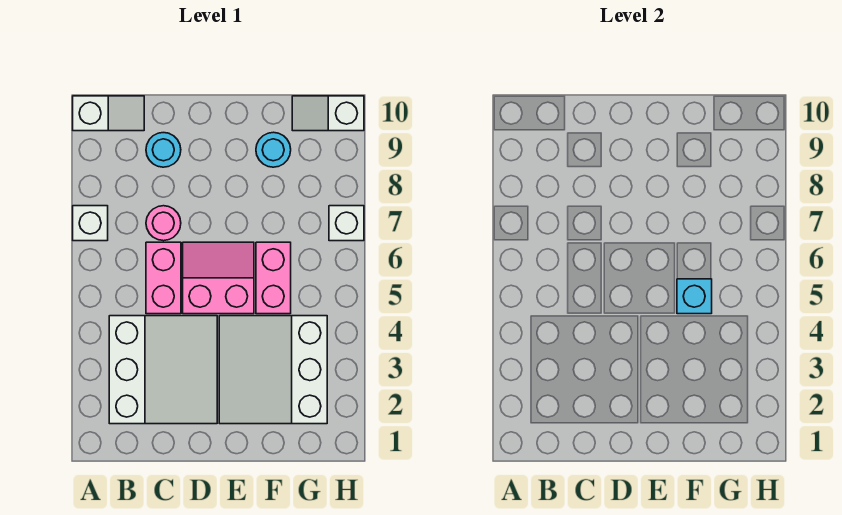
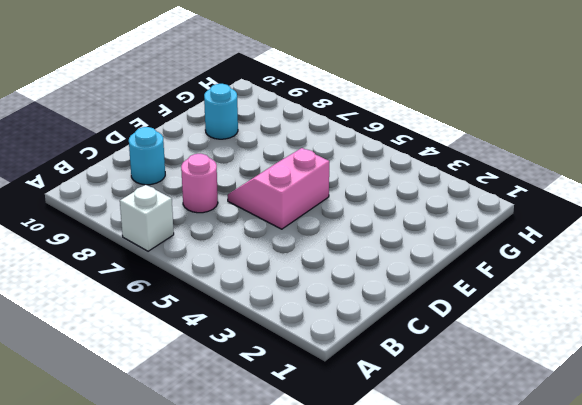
none -> white 1x2 slope [73,96,144,131]
none -> white 3x3 slope [109,316,217,424]
none -> pink 1x2 brick [146,242,181,314]

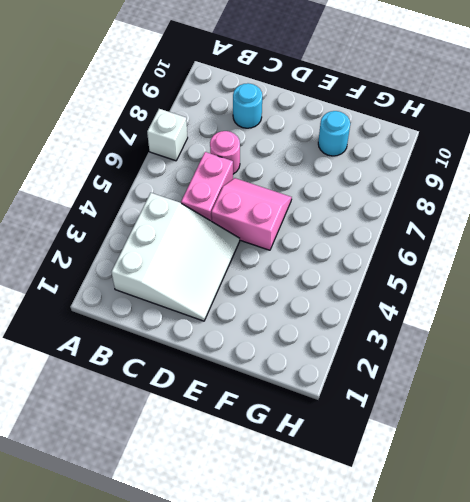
none -> white 1x2 slope [73,96,144,131]
none -> white 3x3 slope [219,316,327,424]
none -> pink 1x2 brick [256,242,291,314]

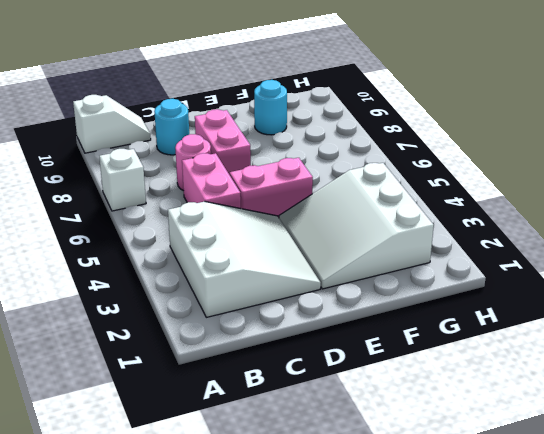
pink 1x2 brick [195,109,251,173] -> pink 1x2 brick moved to [256,242,291,314]
none -> white 1x2 slope [292,96,364,131]
none -> white 1x1 brick [329,206,364,241]
none -> cyan 1x1 brick [677,279,712,314]

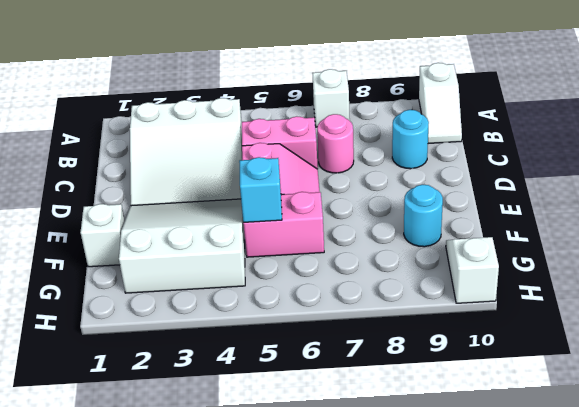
white 1x1 brick [81,204,125,267] -> white 1x1 brick moved to [329,206,364,241]

